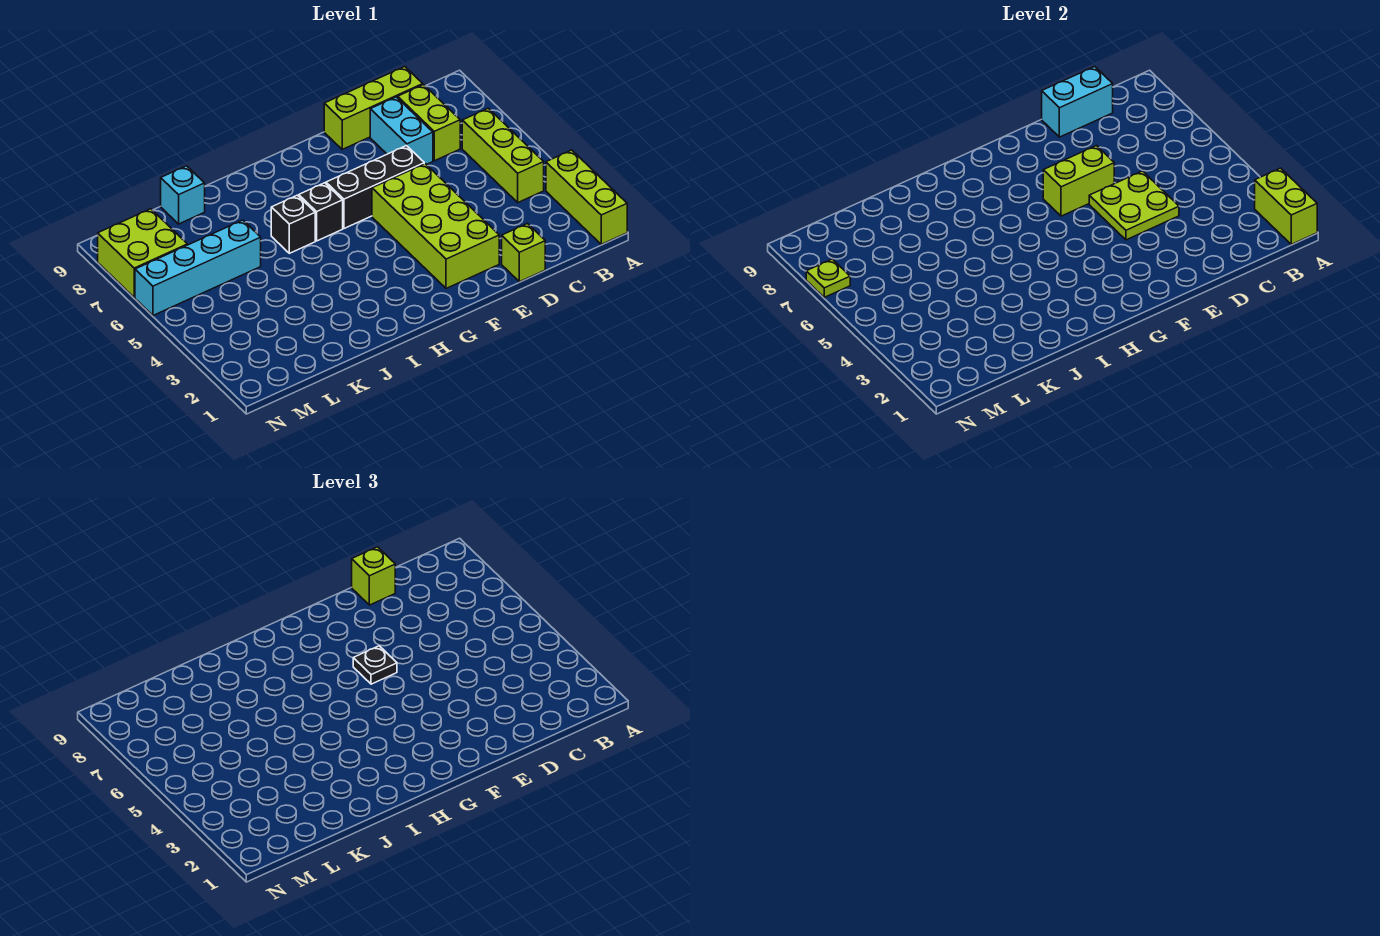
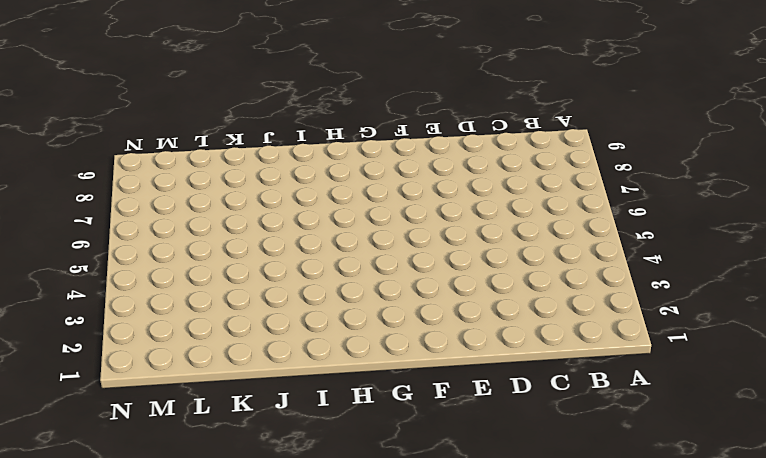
none -> lime 1x3 brick [546,150,627,244]
none -> lime 1x3 brick [462,108,544,202]
none -> lime 1x2 brick [398,85,460,161]

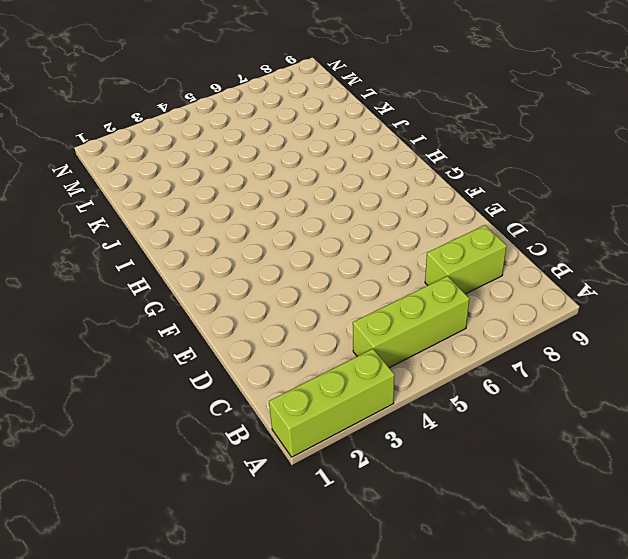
none -> lime 1x3 brick [324,67,423,149]
none -> lime 1x1 brick [502,224,545,282]
none -> cyan 1x2 brick [370,97,433,165]

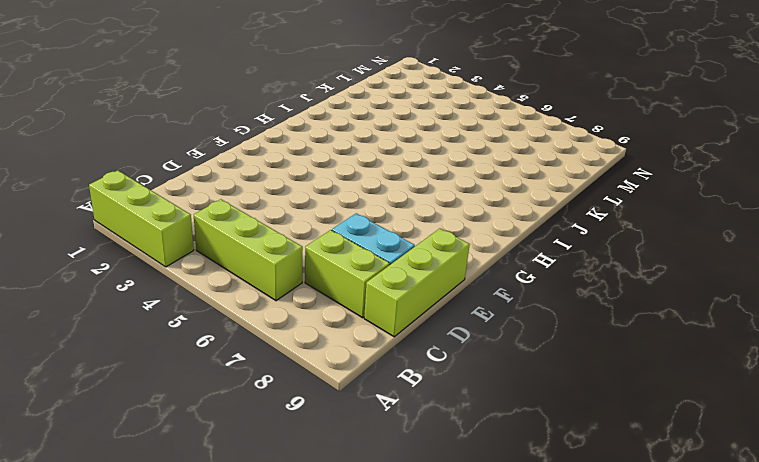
none -> lime 1x1 brick [502,224,545,282]
none -> lime 2x4 brick [372,164,499,288]
none -> black 1x3 brick [326,146,424,228]

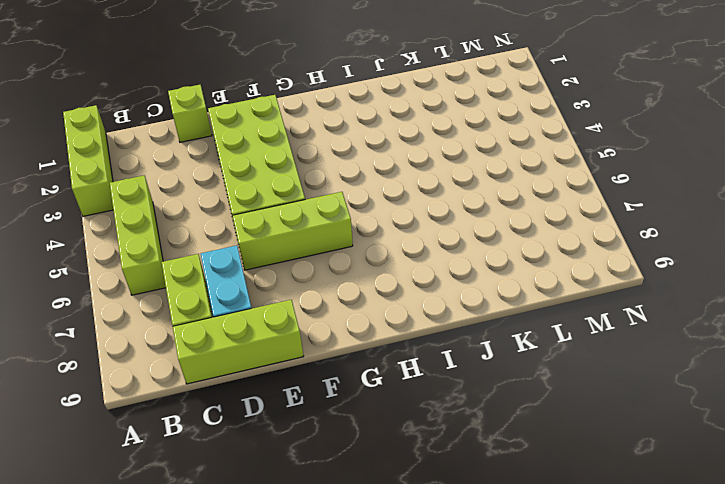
lime 1x3 brick [232,192,353,270] -> black 1x3 brick [326,146,424,228]
none -> black 1x1 brick [299,183,343,241]
none -> black 1x1 brick [271,195,315,253]
none -> cyan 1x4 brick [135,220,261,315]

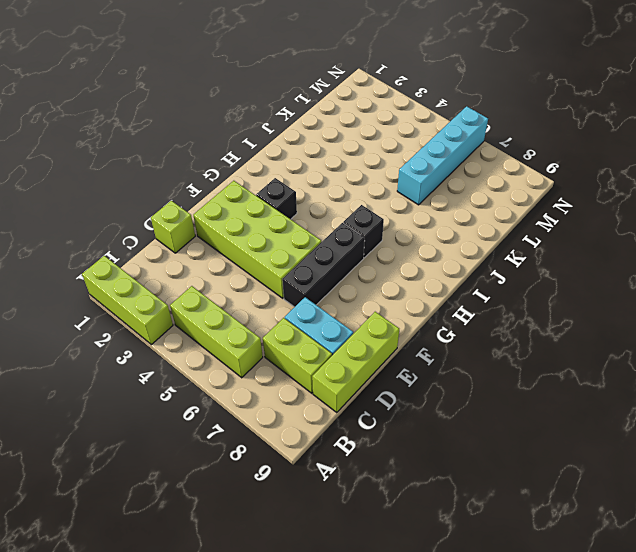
black 1x1 brick [256,178,297,219] -> black 1x1 brick moved to [271,195,315,253]
none -> cyan 1x1 brick [161,166,205,224]
none -> lime 2x2 brick [98,209,187,297]
none -> lime 1x2 brick [1255,168,1317,244]

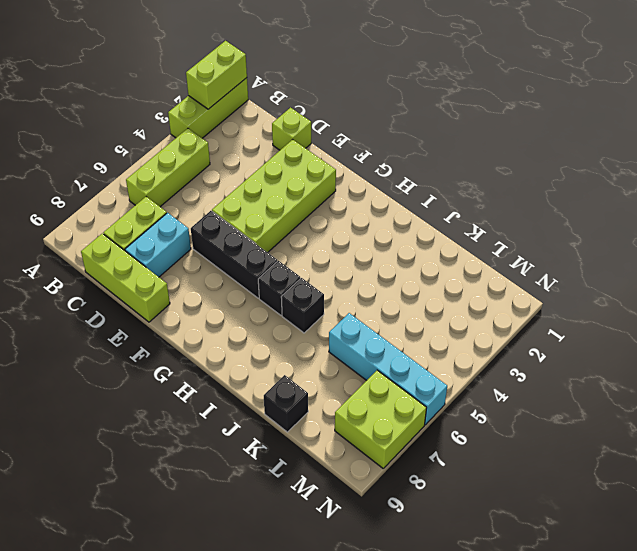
black 1x1 brick [264,375,308,432] -> cyan 1x1 brick [161,166,205,224]
none -> cyan 1x2 brick [1042,67,1113,137]
none -> lime 2x2 plate [1089,171,1179,240]
none -> lime 1x2 brick [1043,146,1114,216]

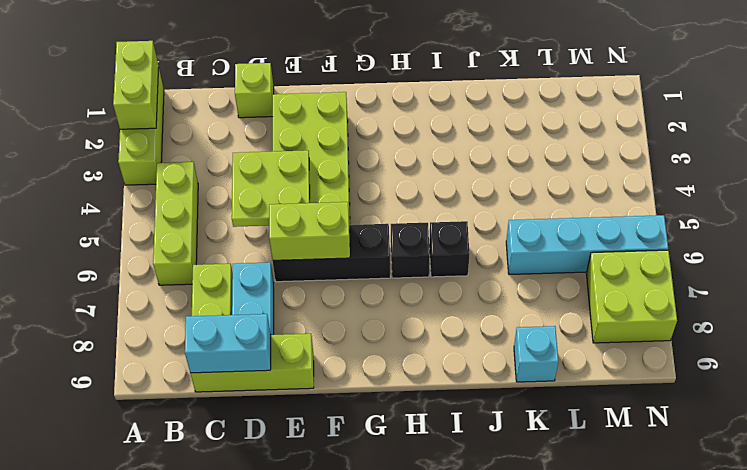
none -> lime 1x1 plate [806,259,850,297]
none -> lime 1x1 brick [352,547,395,605]
none -> black 1x1 plate [353,646,397,684]

